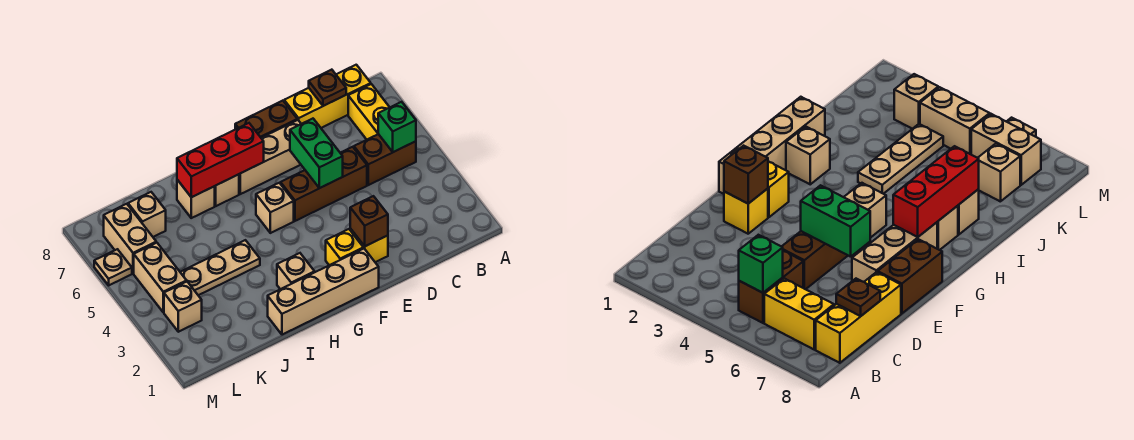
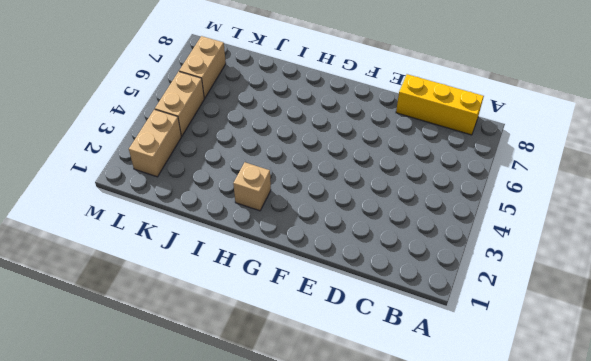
tan 1x2 brick [129,109,181,177] -> tan 1x1 brick [164,282,202,332]
none -> brown 1x2 brick [354,134,416,185]
none -> yellow 1x2 brick [348,84,390,140]
none -> brown 1x3 brick [281,147,367,221]

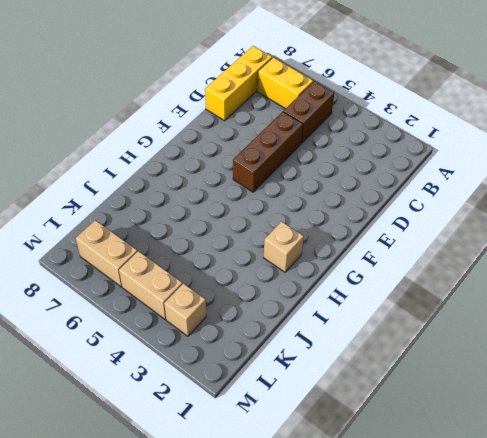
none -> yellow 1x1 brick [350,229,388,262]
none -> tan 1x3 brick [239,120,301,194]
none -> brown 1x2 brick [235,101,297,138]

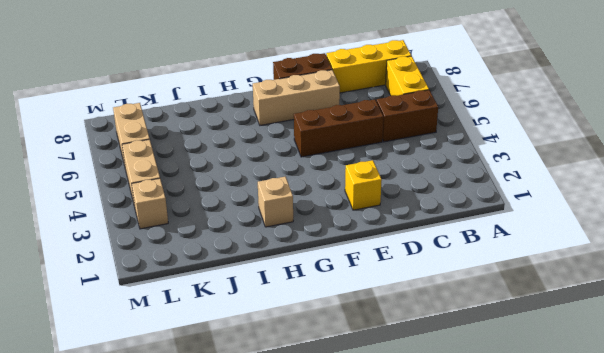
none -> tan 1x4 brick [268,248,379,335]
none -> yellow 1x1 brick [326,229,363,265]
none -> tan 1x1 brick [256,183,294,233]

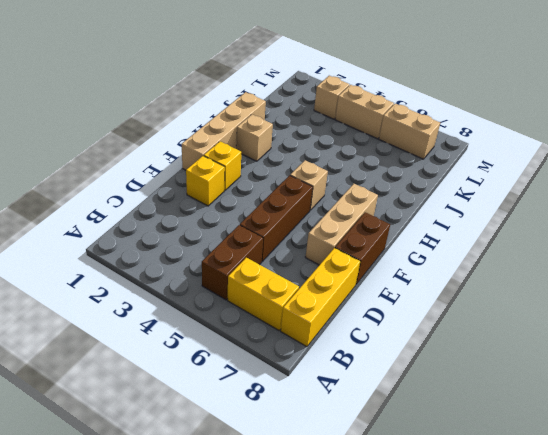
none -> tan 1x1 brick [215,174,239,206]
none -> tan 1x3 plate [180,240,260,295]
none -> tan 1x1 brick [177,180,215,218]

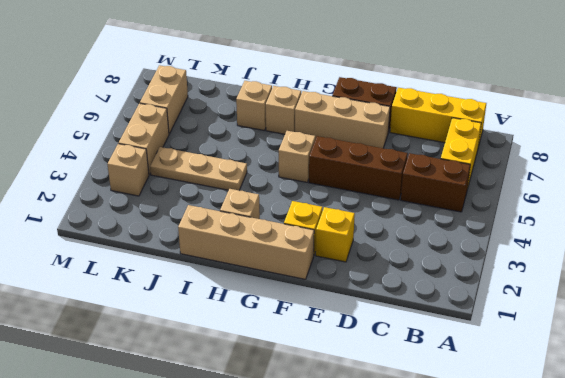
none -> tan 1x1 brick [128,192,166,237]
none -> tan 1x1 plate [94,249,132,285]
none -> green 1x1 brick [378,102,416,152]

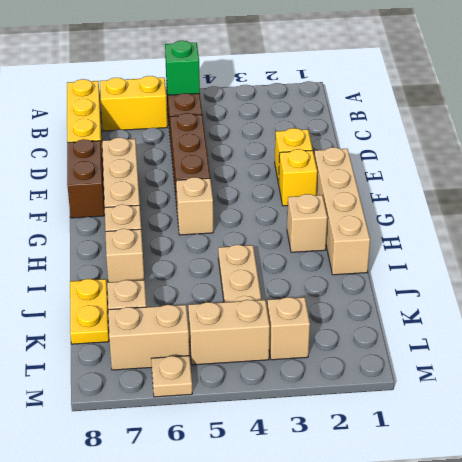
yellow 1x2 plate [70,279,109,344] -> none
none -> brown 1x1 plate [309,70,346,106]
none -> brown 1x1 brick [350,196,388,246]
none -> green 1x2 brick [290,119,343,188]

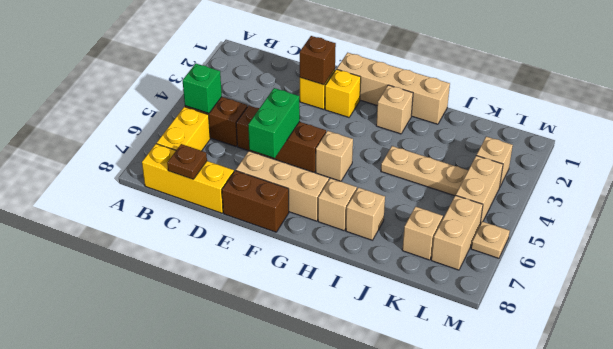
none -> red 1x3 brick [177,123,264,197]

